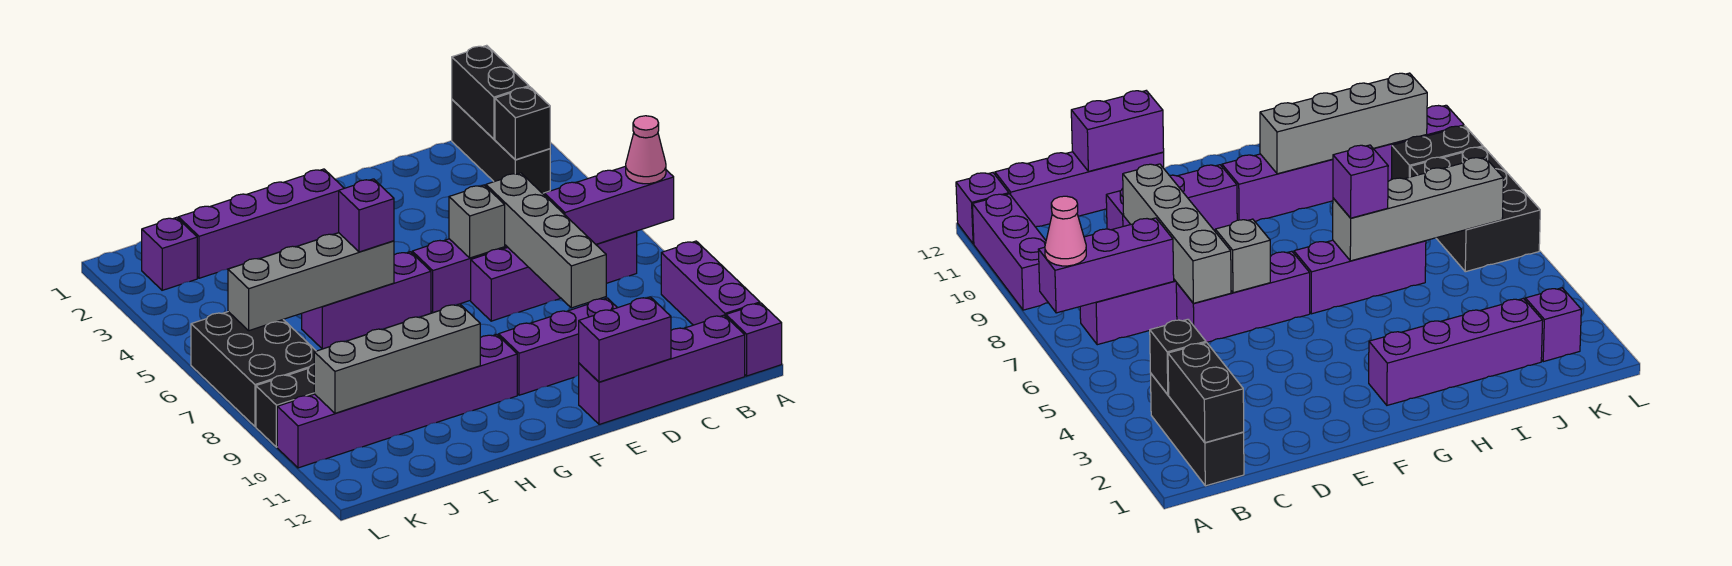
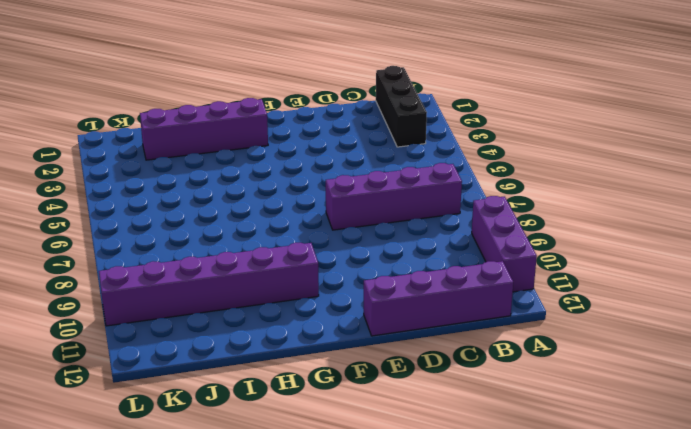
none -> purple 1x1 brick [726,303,782,376]
none -> purple 1x3 brick [412,239,508,313]
none -> purple 1x3 brick [499,298,617,395]

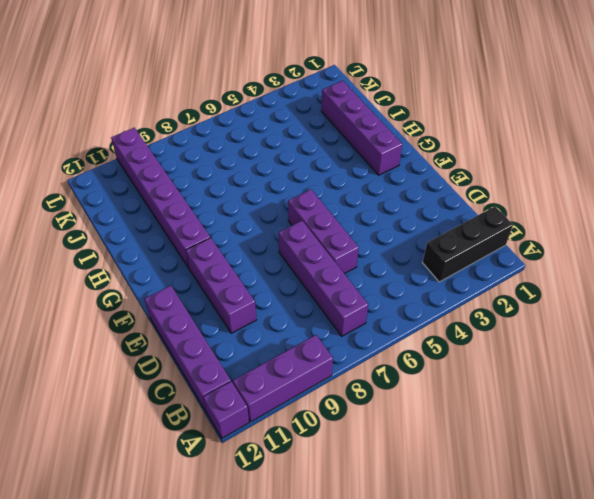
none -> purple 1x3 brick [302,252,431,349]
none -> purple 1x1 brick [142,217,197,290]
none -> black 2x3 brick [191,312,316,426]

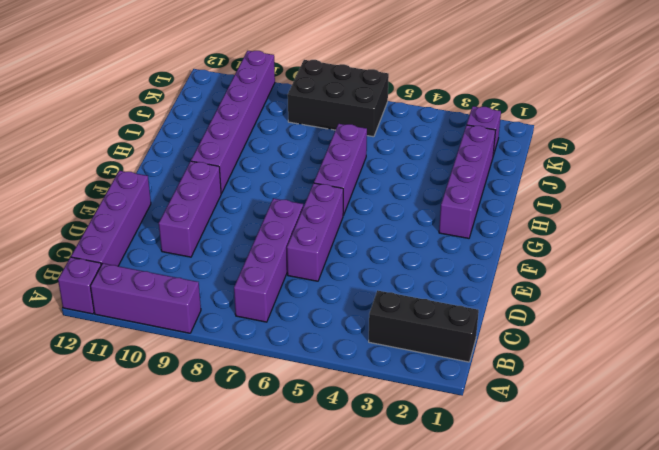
none -> black 1x2 brick [256,364,314,447]
none -> purple 1x3 brick [544,166,674,244]
none -> black 1x2 brick [452,45,529,139]

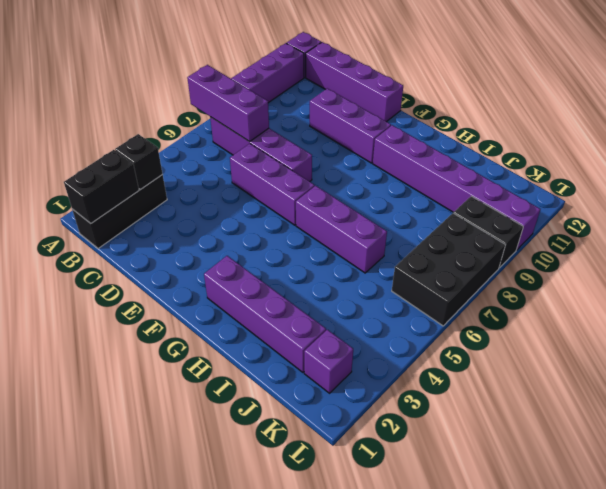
none -> grey 1x4 brick [486,173,606,308]
none -> purple 1x2 brick [579,297,671,382]
none -> grey 1x1 brick [449,185,505,258]

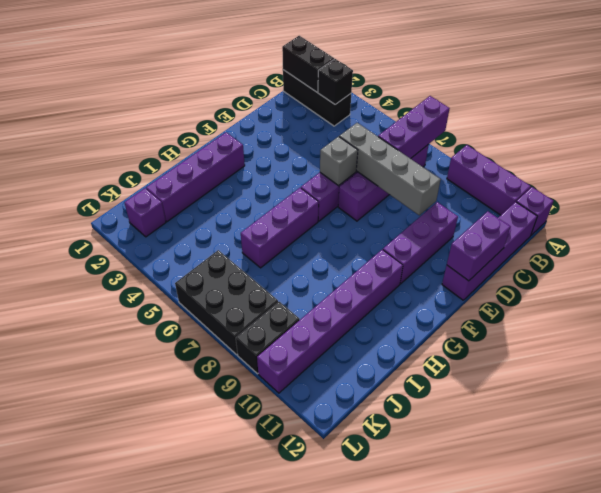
none -> grey 1x4 brick [228,233,394,331]
none -> grey 1x4 brick [314,304,480,413]
none -> pink 1x1 cone [626,116,666,184]

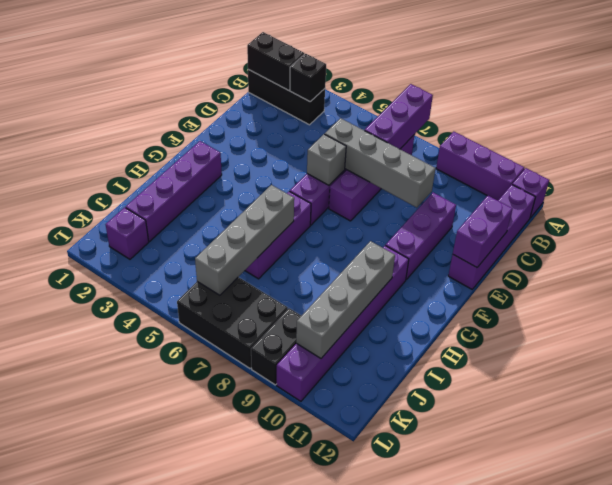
none -> pink 1x1 cone [626,116,666,184]
none -> purple 1x1 brick [339,179,394,252]

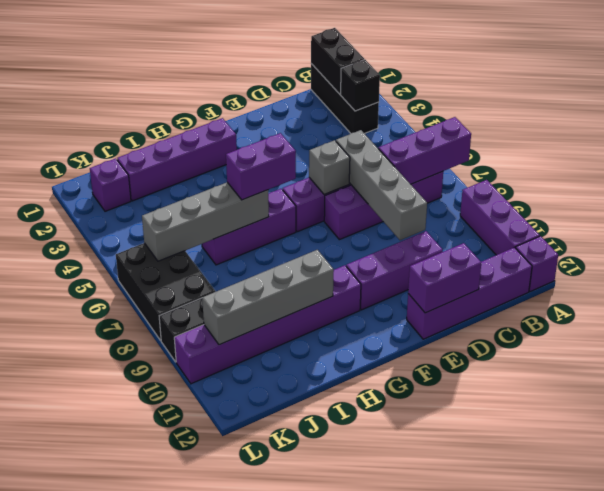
purple 1x2 brick [226,133,296,200] -> purple 1x1 brick [339,179,394,252]
none -> pink 1x1 cone [626,116,666,184]

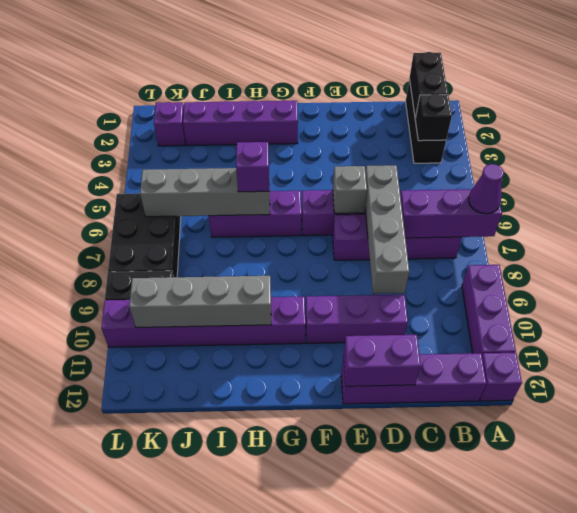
purple 1x1 cone [469,164,504,214] -> pink 1x1 cone [626,116,666,184]

